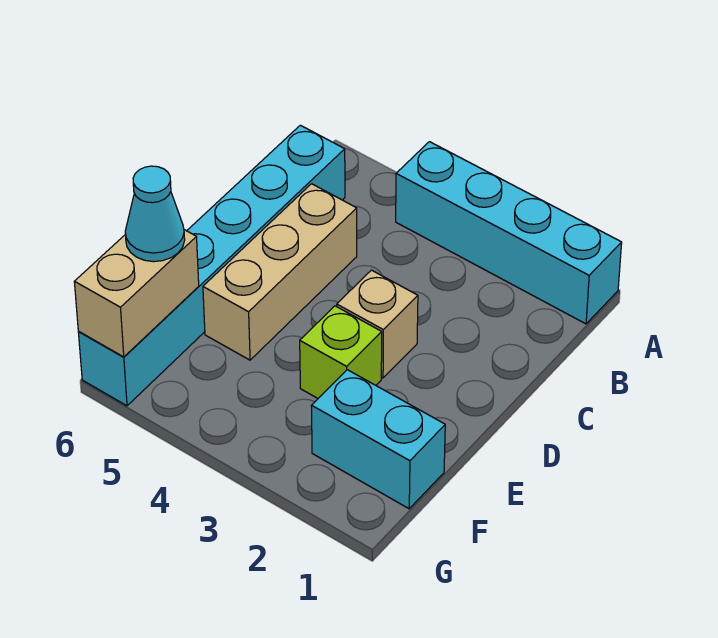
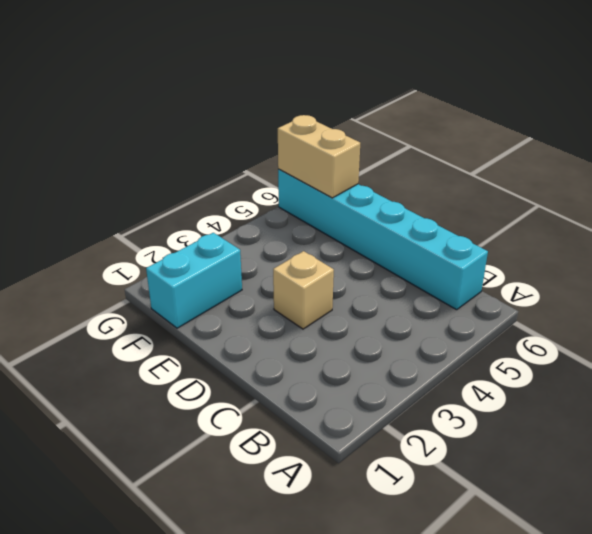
none -> cyan 1x4 brick [396,142,622,324]
none -> tan 1x3 brick [203,184,357,360]

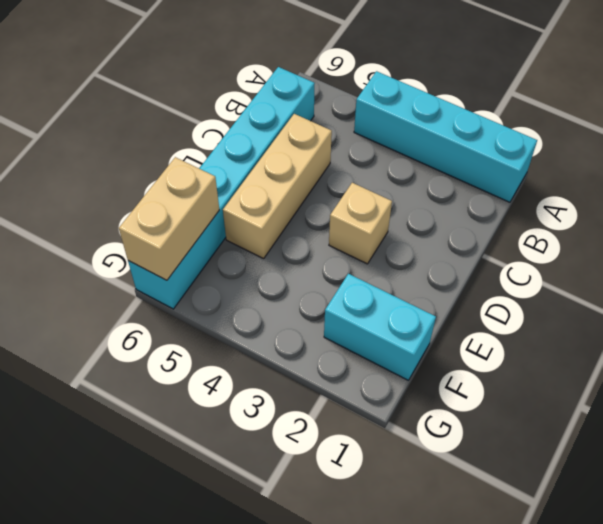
none -> lime 1x1 brick [300,306,382,398]
none -> cyan 1x1 cone [125,166,185,262]

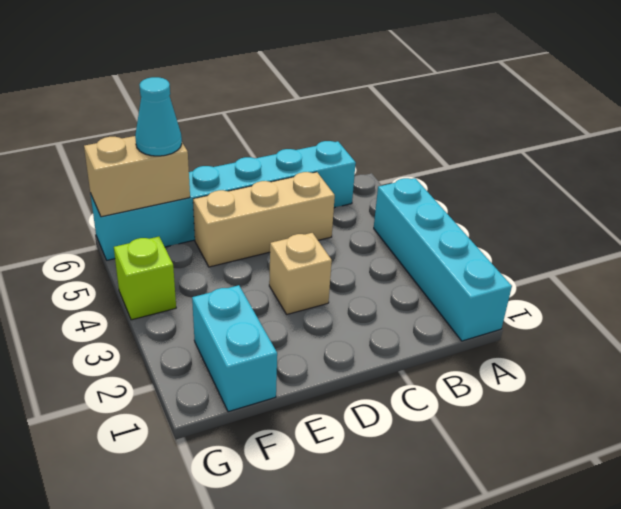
lime 1x1 brick [114,237,176,320] -> lime 1x1 brick moved to [300,306,382,398]

